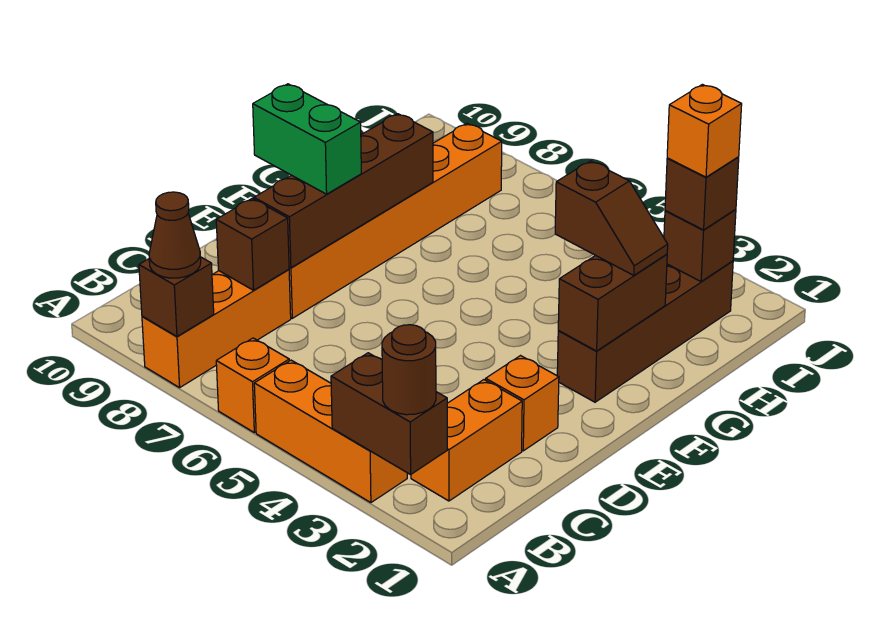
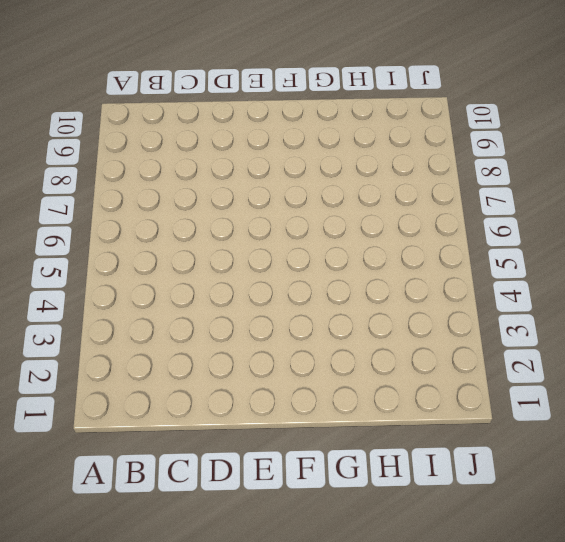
none -> orange 1x3 brick [254,360,407,503]
none -> orange 1x1 brick [216,338,289,433]
none -> orange 1x3 brick [142,269,291,388]

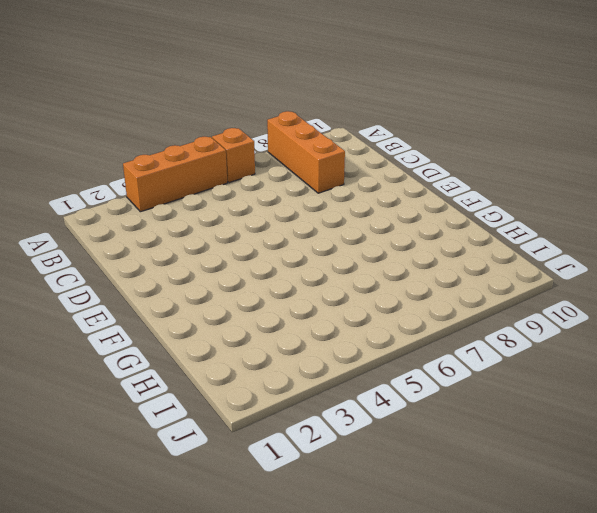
none -> orange 1x2 brick [411,380,522,501]
none -> orange 1x1 brick [486,356,559,451]
none -> orange 1x6 brick [289,123,502,318]

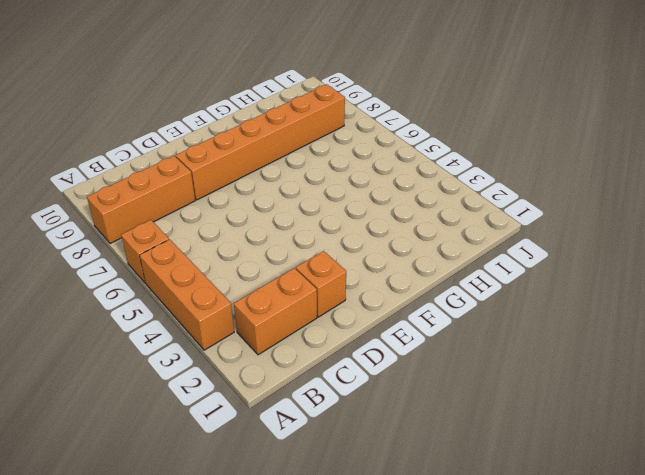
none -> brown 1x4 brick [557,261,733,402]
none -> brown 1x2 brick [331,353,447,475]
none -> brown 1x1 brick [139,257,214,336]

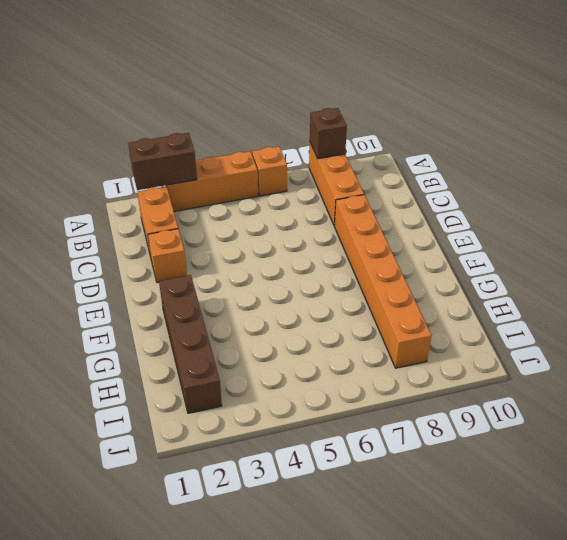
none -> brown 1x1 brick [216,198,289,290]
none -> brown 1x4 brick [254,114,433,268]
none -> brown 1x2 brick [558,254,667,351]

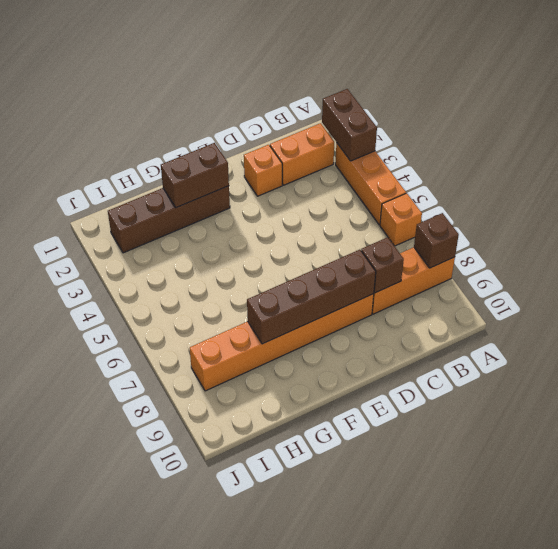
none -> brown 1x1 brick [664,209,736,282]
none -> brown 1x1 round brick [382,325,436,415]
none -> brown 1x1 cone [149,192,201,278]

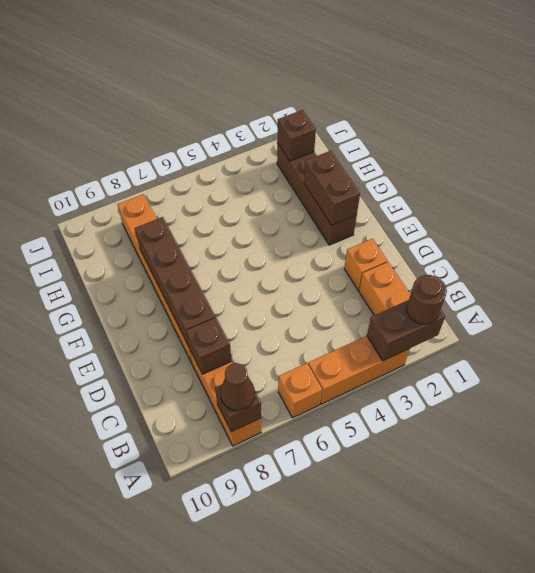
none -> green 1x2 brick [253,84,361,194]
none -> brown 1x2 slope [555,161,668,275]
none -> brown 1x1 brick [665,157,739,230]

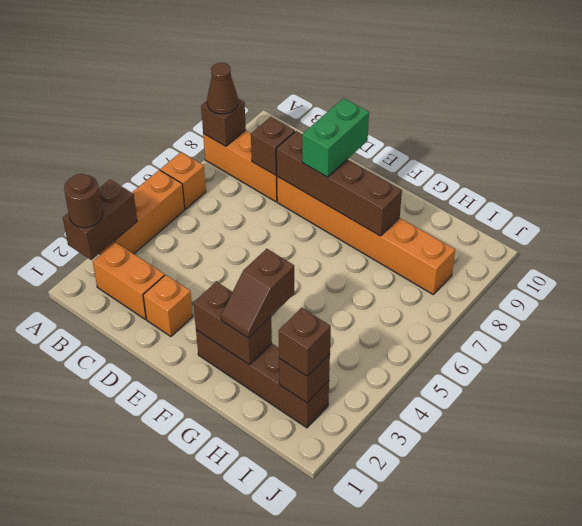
none -> orange 1x1 brick [667,84,742,177]

